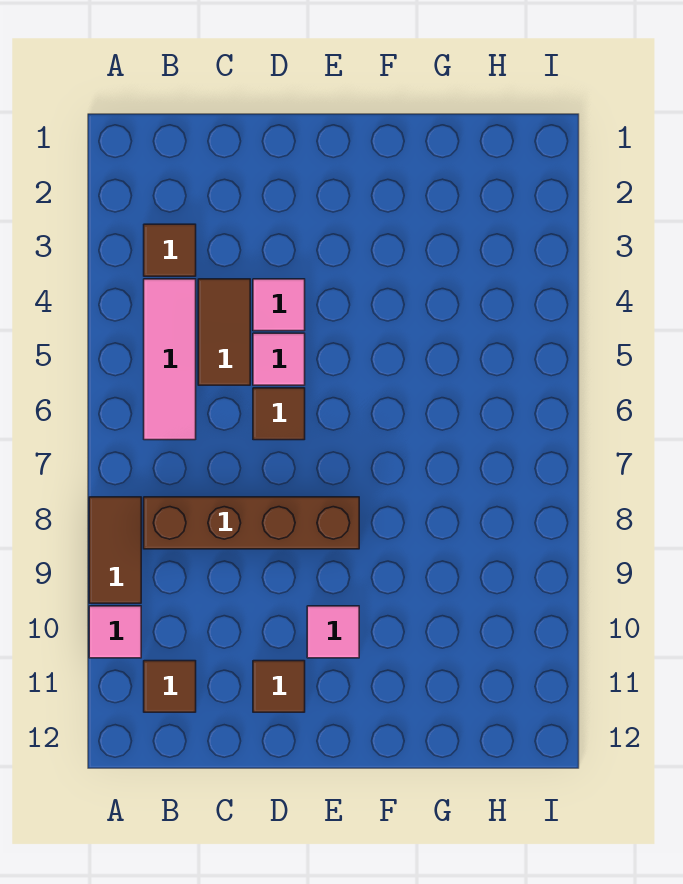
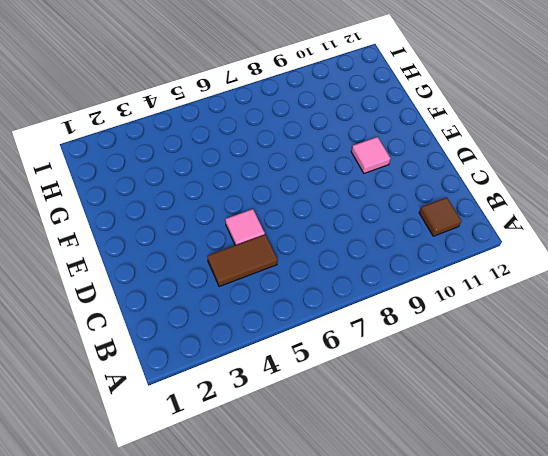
none -> brown 1x2 tile [89,497,141,603]
none -> pink 1x1 tile [89,606,141,658]
none -> brown 1x1 tile [144,224,196,276]

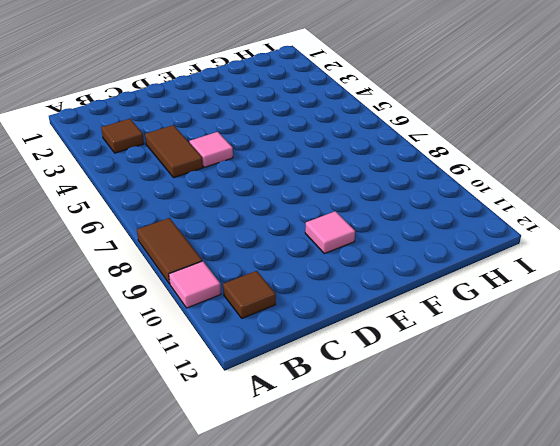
none -> pink 1x3 tile [144,279,196,440]
none -> brown 1x4 brick [144,497,359,549]
none -> pink 1x1 tile [253,279,305,331]

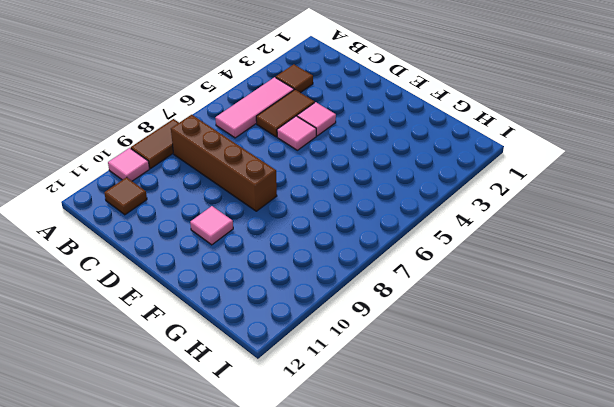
none -> brown 1x1 tile [253,388,305,440]
none -> brown 1x1 tile [253,661,305,712]

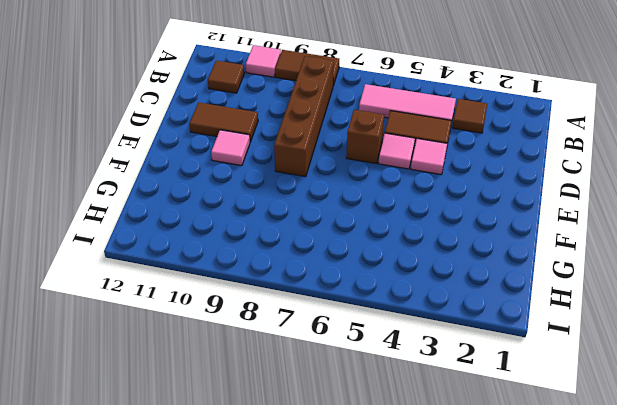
brown 1x1 brick [346,110,384,164] -> brown 1x1 tile [253,388,305,440]
brown 1x2 tile [190,102,258,142] -> brown 1x1 tile [253,661,305,712]

